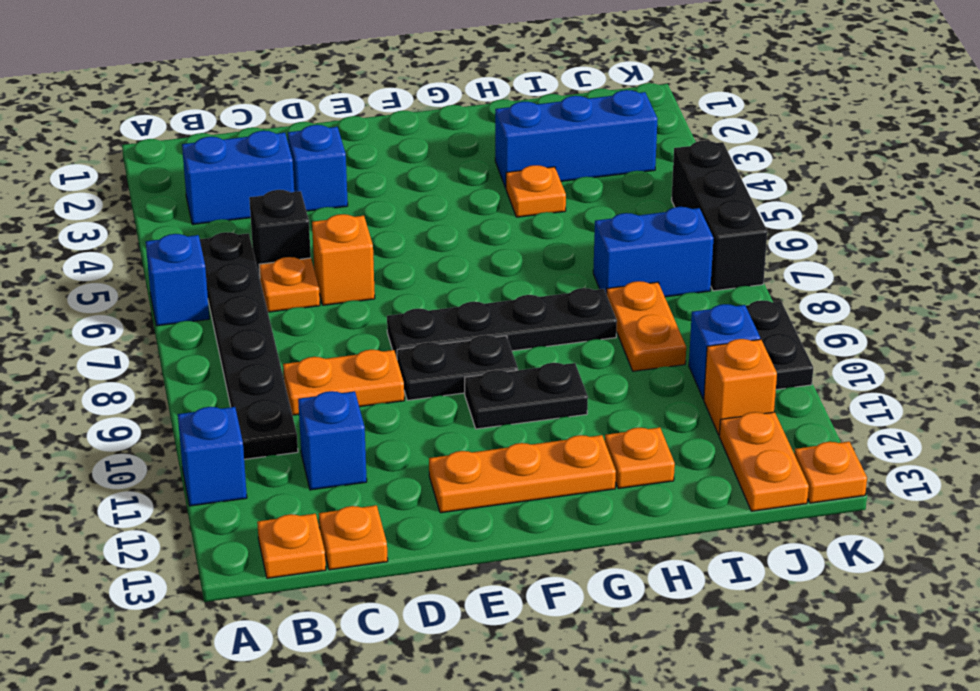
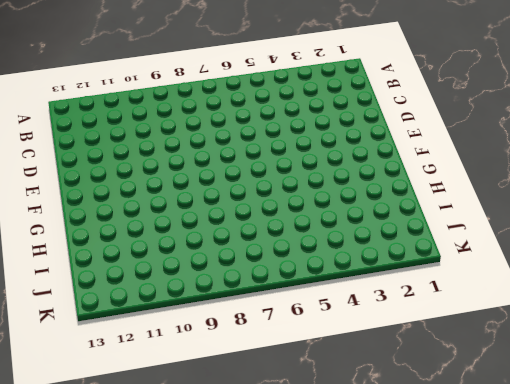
none -> blue 1x1 brick [146,234,209,326]
none -> blue 1x1 brick [178,407,247,506]
none -> blue 1x2 brick [182,131,294,225]

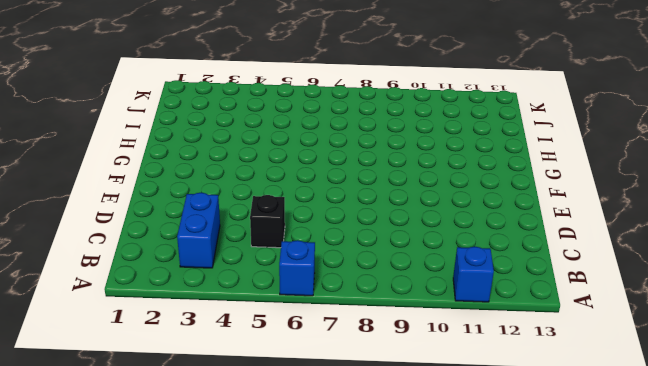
none -> black 1x6 plate [200,232,298,459]
none -> orange 1x1 plate [257,514,326,578]
none -> orange 1x1 plate [259,257,320,312]

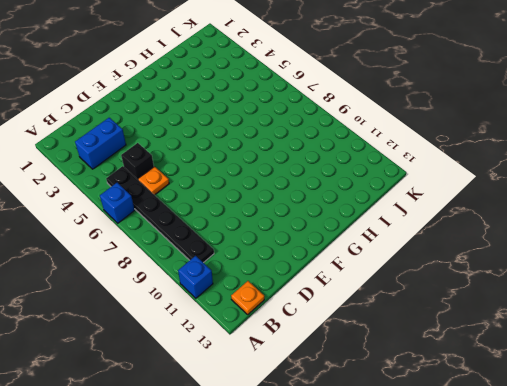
none -> orange 1x2 plate [283,350,404,415]
none -> blue 1x1 brick [298,391,367,490]
none -> orange 1x1 plate [319,505,388,570]

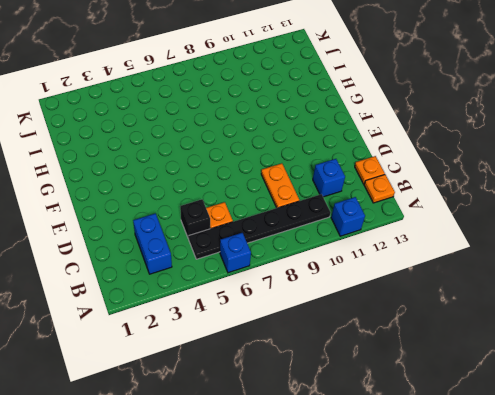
none -> blue 1x1 brick [288,125,348,211]
none -> orange 1x1 brick [312,214,375,305]
none -> black 1x4 plate [387,288,617,357]

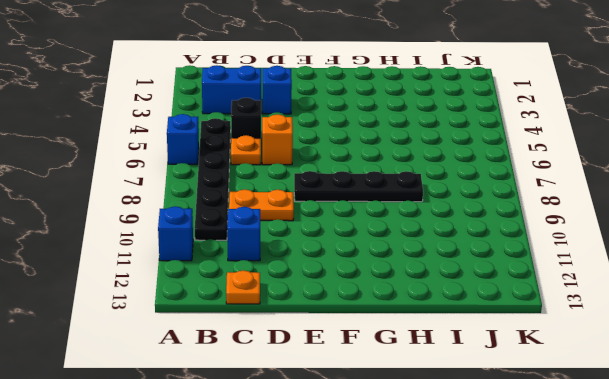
none -> orange 1x1 plate [257,514,326,578]
none -> black 1x2 plate [397,335,518,400]
none -> orange 1x3 plate [429,435,616,513]

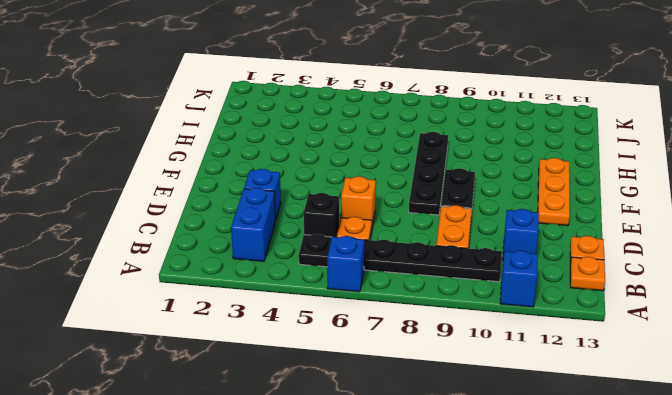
none -> black 1x2 plate [465,363,588,429]
none -> blue 1x3 brick [495,90,658,188]
none -> orange 1x1 plate [506,165,566,217]

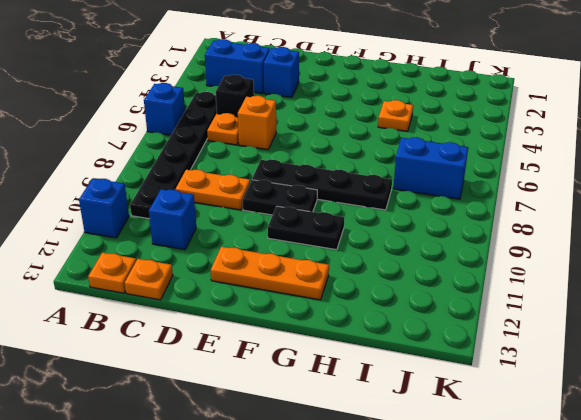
none -> blue 1x3 brick [495,90,658,188]
none -> orange 1x1 plate [605,427,675,489]
none -> orange 1x2 plate [607,281,686,371]

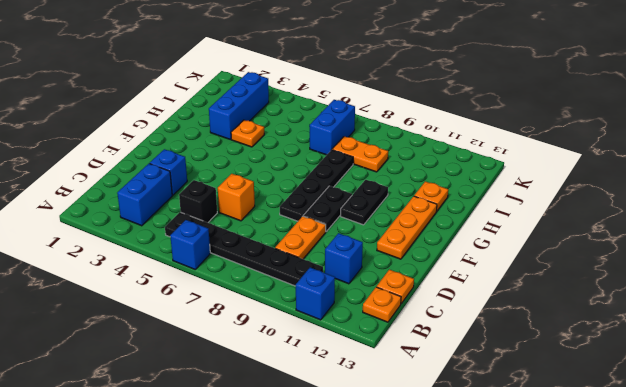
none -> orange 1x1 plate [259,257,320,312]
none -> blue 1x1 brick [689,304,760,399]
none -> orange 1x1 brick [704,339,777,435]

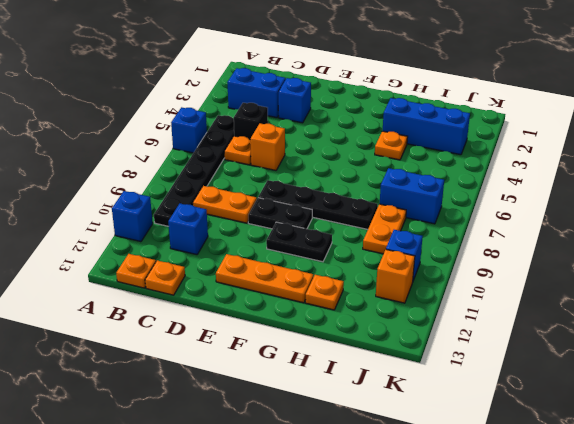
none -> orange 1x2 plate [719,412,809,511]
none -> black 1x3 brick [672,141,767,291]
none -> black 1x2 plate [746,300,813,390]

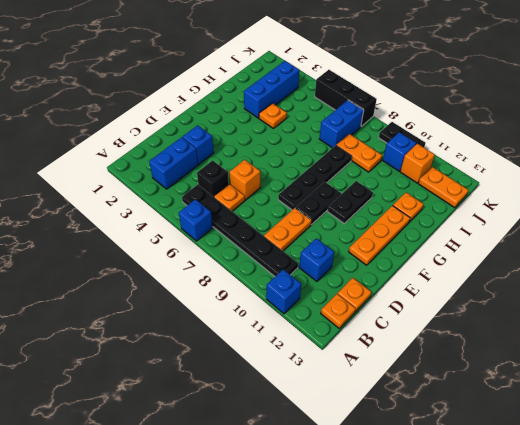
none -> orange 1x1 plate [794,442,867,503]

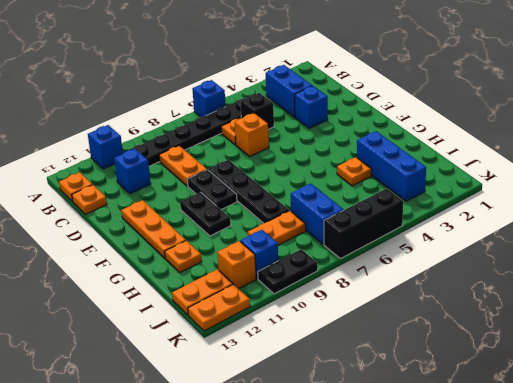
orange 1x2 plate [188,284,250,331] -> orange 1x1 plate [794,442,867,503]

